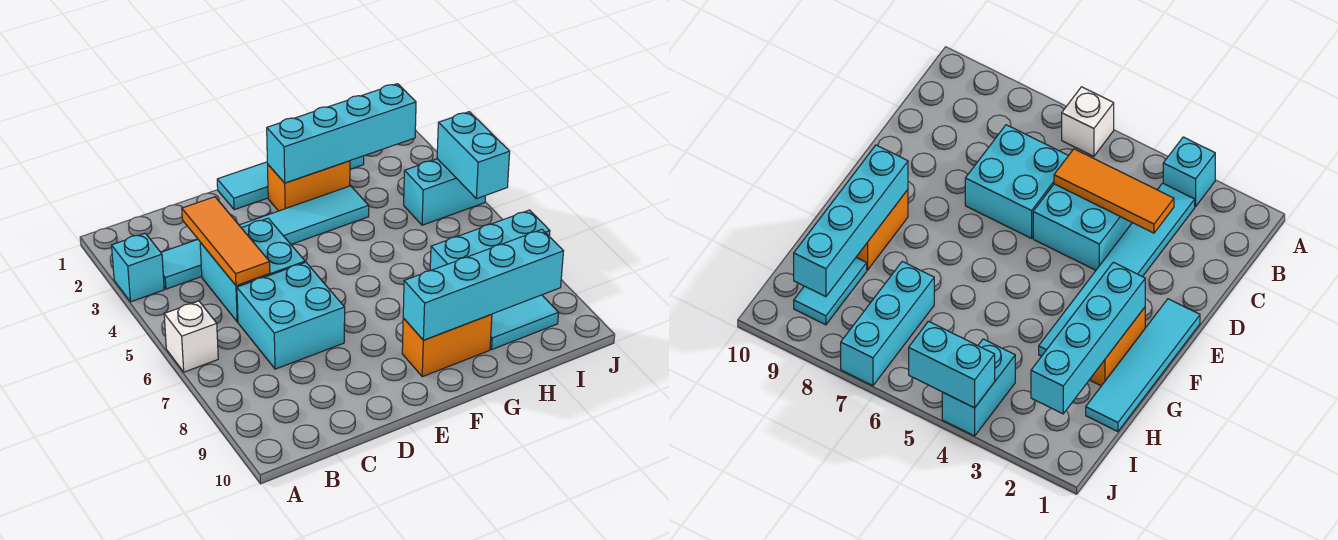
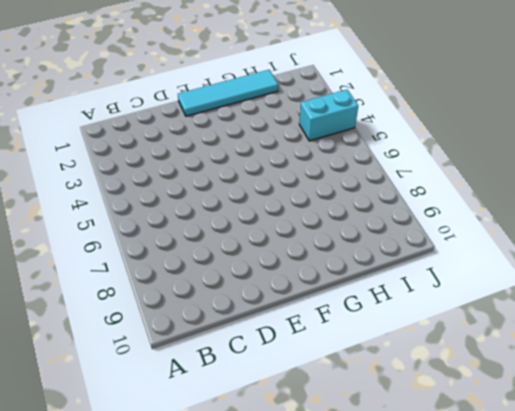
none -> cyan 1x1 brick [112,233,164,302]
none -> white 1x1 brick [164,301,218,372]
none -> cyan 1x6 tile [161,186,369,289]

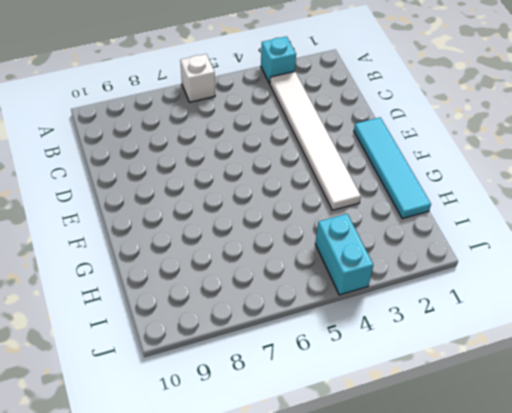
white 1x6 tile [270,72,361,210] -> cyan 1x6 tile [161,186,369,289]
none -> cyan 2x2 brick [200,218,305,322]
none -> cyan 2x2 brick [237,262,345,369]
none -> orange 1x2 brick [268,161,350,211]

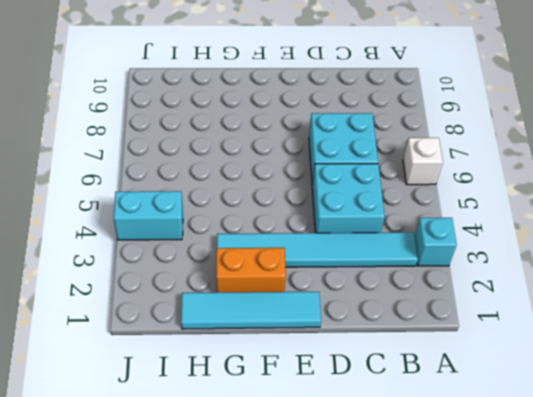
none -> orange 1x2 brick [402,314,492,377]
none -> cyan 1x3 brick [430,210,550,271]
none -> cyan 1x2 tile [490,295,559,349]

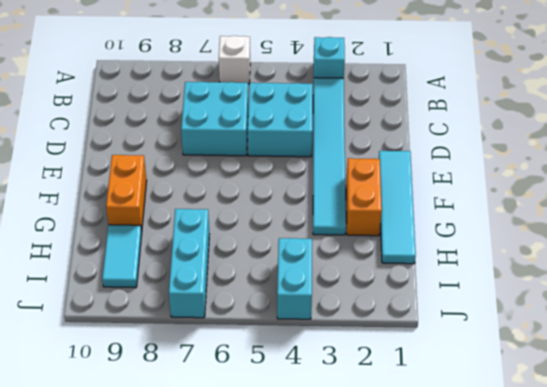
none -> orange 1x3 tile [182,197,270,286]
none -> cyan 1x4 brick [267,84,416,183]
none -> cyan 1x4 brick [403,229,564,340]

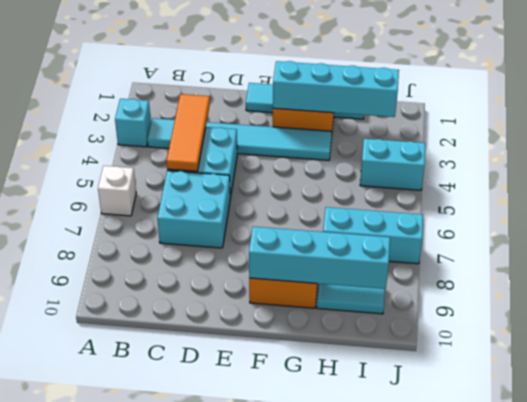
none -> cyan 1x2 brick [437,112,510,199]

